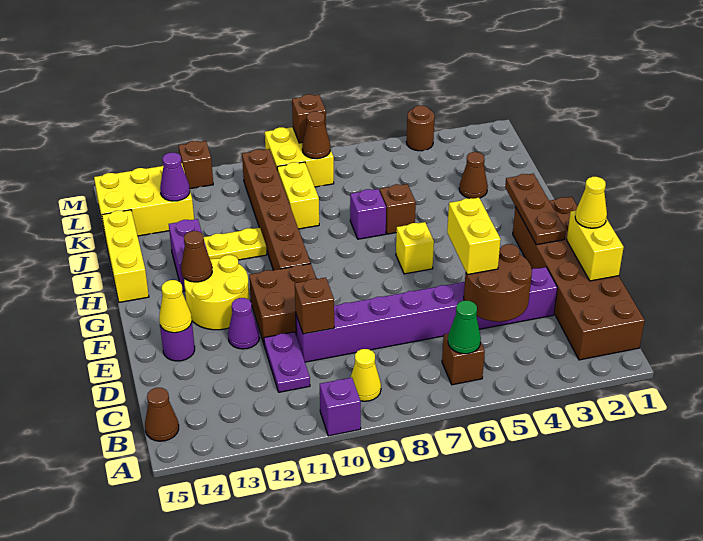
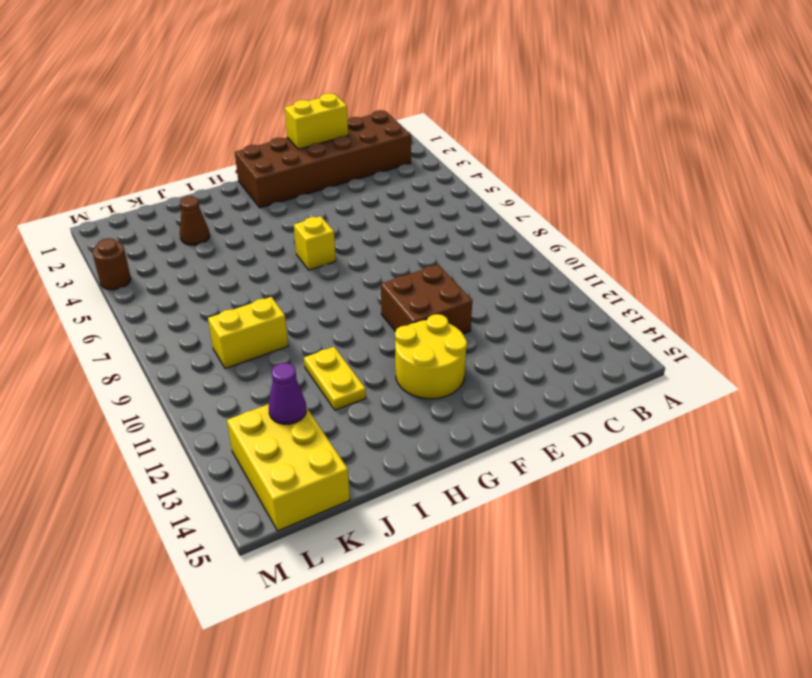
none -> purple 1x1 brick [320,378,361,436]
none -> brown 1x1 brick [442,333,485,385]
none -> yellow 1x1 cone [351,349,381,401]
none -> brown 1x1 cone [145,388,179,441]

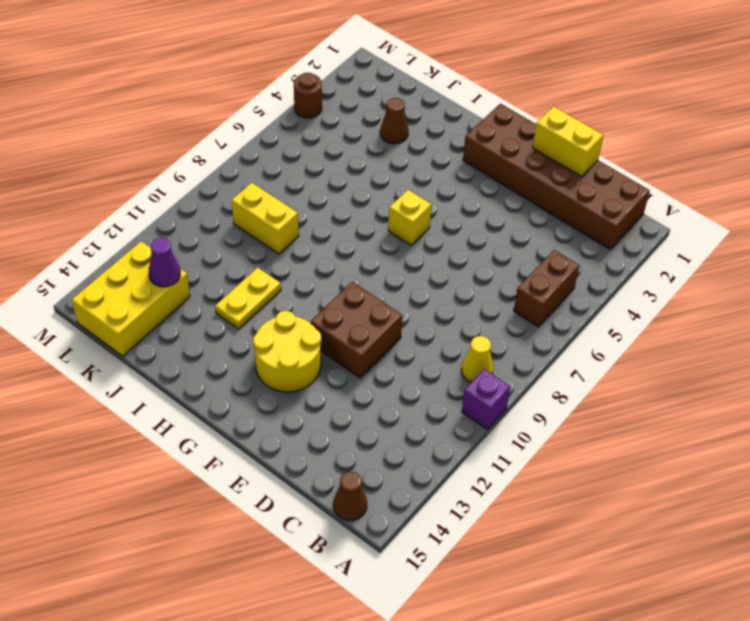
brown 1x2 brick [514,250,579,327] -> brown 1x1 brick [442,333,485,385]
none -> purple 1x2 plate [264,332,310,392]
none -> purple 1x8 brick [296,267,557,362]
none -> purple 1x1 cone [228,298,260,349]
none -> purple 1x1 round brick [160,323,195,361]

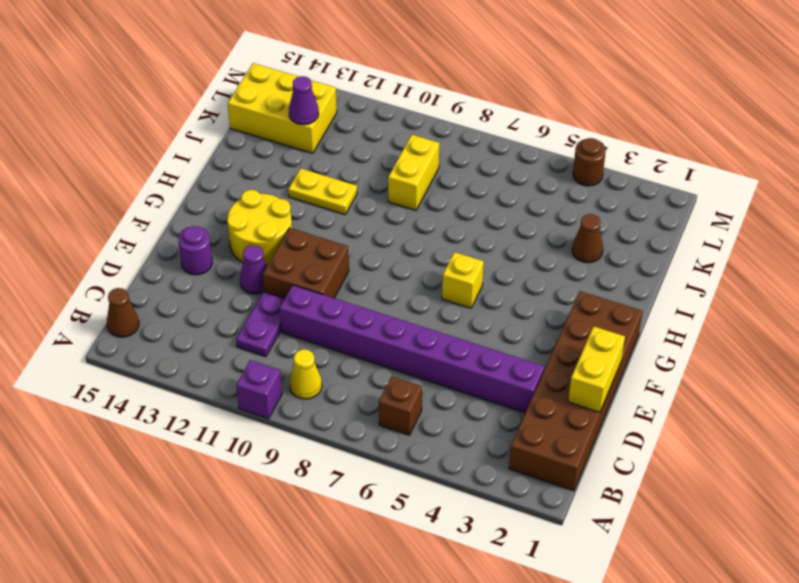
none -> brown 1x6 brick [242,149,311,270]
none -> purple 1x2 brick [169,219,207,291]
none -> yellow 1x3 brick [102,210,149,302]
none -> brown 1x1 brick [380,184,416,234]

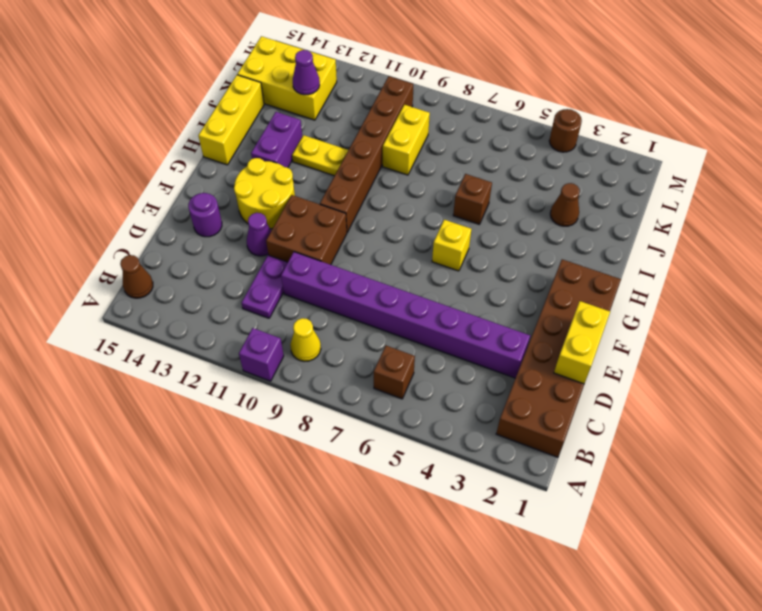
none -> purple 1x1 brick [350,189,386,239]
none -> yellow 2x2 brick [265,127,334,187]
none -> brown 1x1 brick [178,141,213,189]
none -> green 1x1 cone [448,301,481,354]

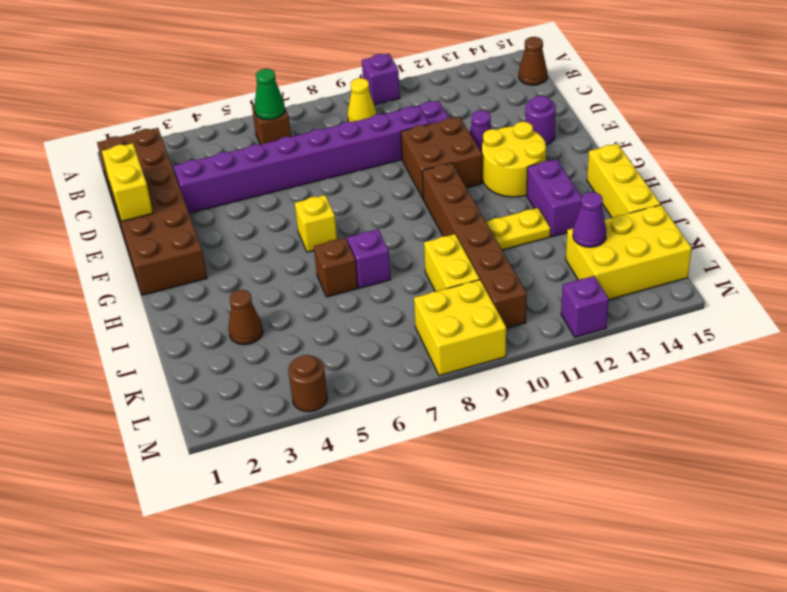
purple 1x1 brick [561,276,609,337] -> brown 1x1 brick [178,141,213,189]
none -> brown 2x2 round brick [464,244,532,322]
none -> brown 1x1 brick [295,278,334,334]
none -> yellow 1x1 cone [159,280,192,333]
none -> brown 1x3 plate [505,174,566,245]

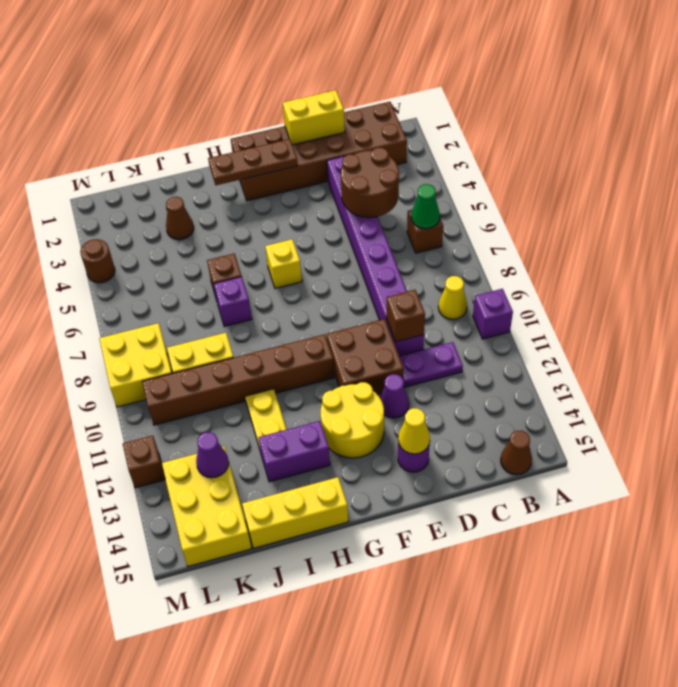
none -> brown 1x1 cone [181,231,212,282]
none -> brown 1x1 cone [302,111,330,159]
none -> brown 1x1 brick [292,94,326,143]
none -> yellow 1x2 brick [447,198,501,275]

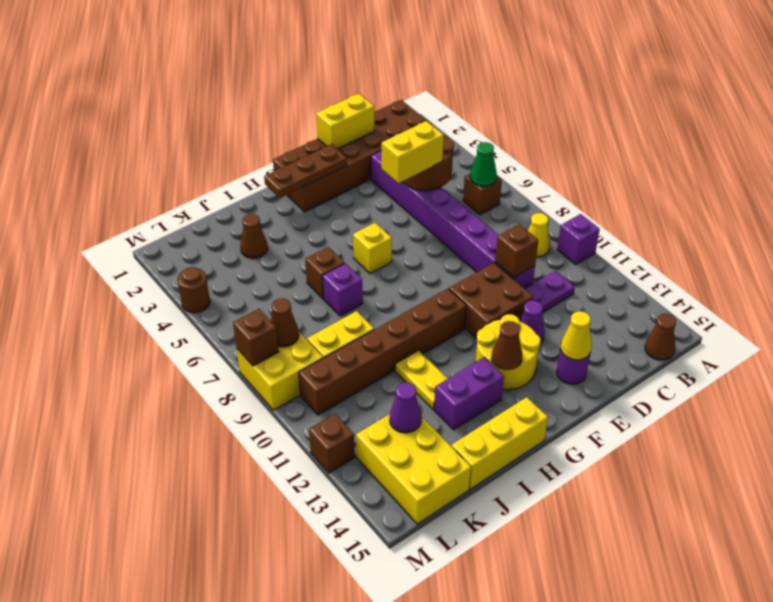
none -> yellow 1x1 cone [575,177,607,228]

